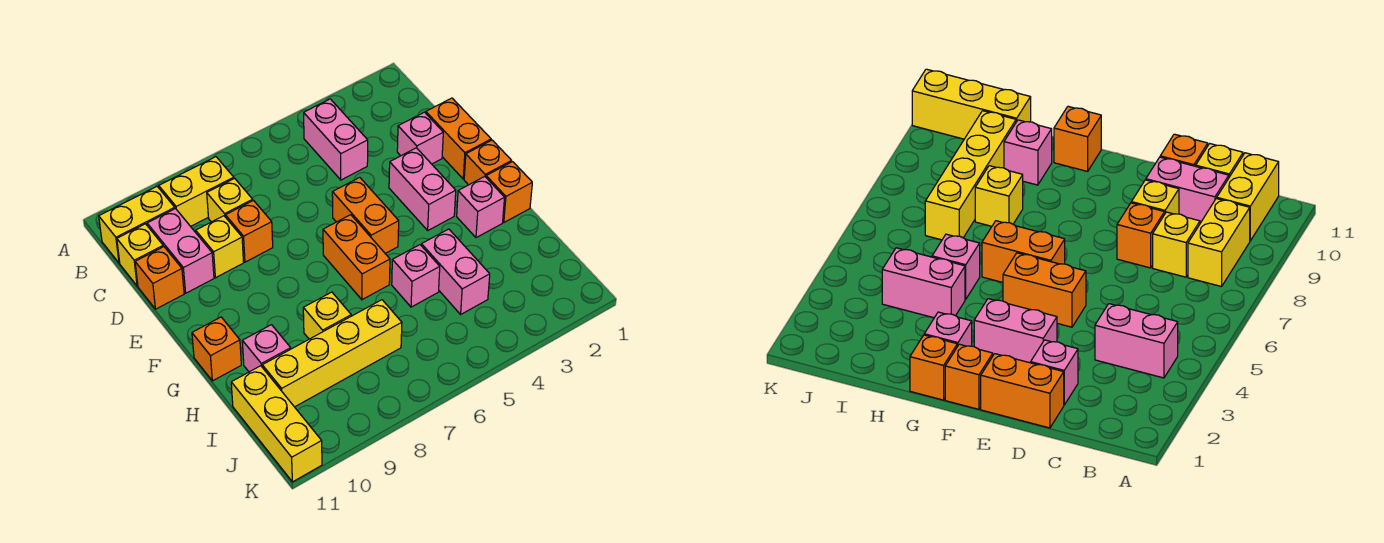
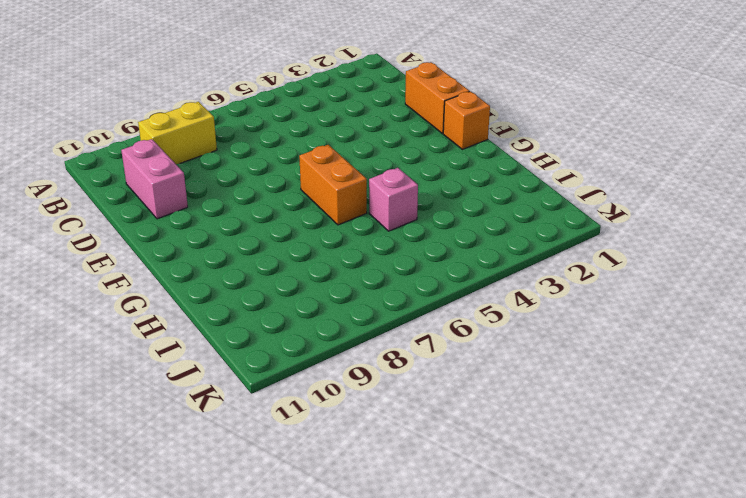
none -> pink 1x2 brick [304,99,368,180]
none -> yellow 1x2 brick [99,187,175,263]
none -> yellow 1x1 brick [207,178,253,222]

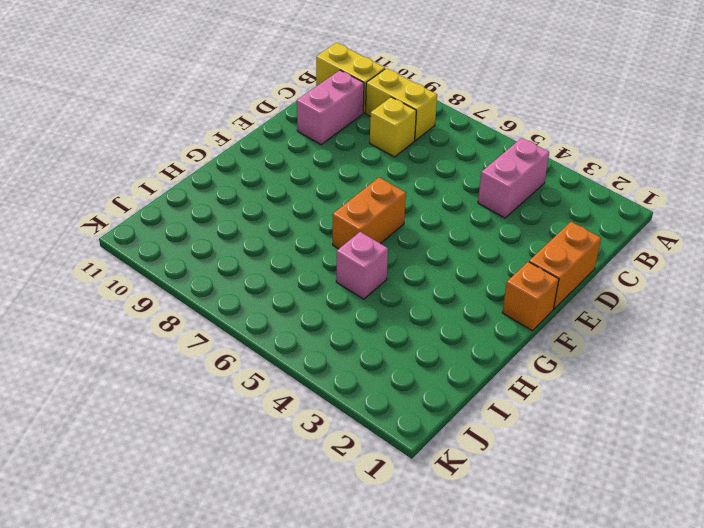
none -> yellow 1x1 brick [117,224,163,286]
none -> pink 1x1 brick [397,112,443,164]
none -> orange 1x1 brick [225,201,273,262]

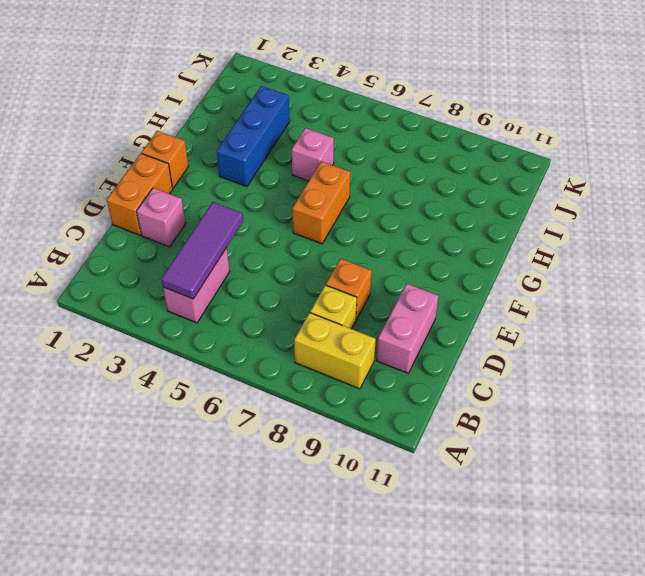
purple 1x3 tile [161,202,243,299] -> none
blue 1x3 brick [217,86,290,187] -> none
none -> yellow 1x2 brick [99,187,175,263]
none -> yellow 1x1 brick [117,224,163,286]
none -> yellow 1x1 brick [196,216,244,278]

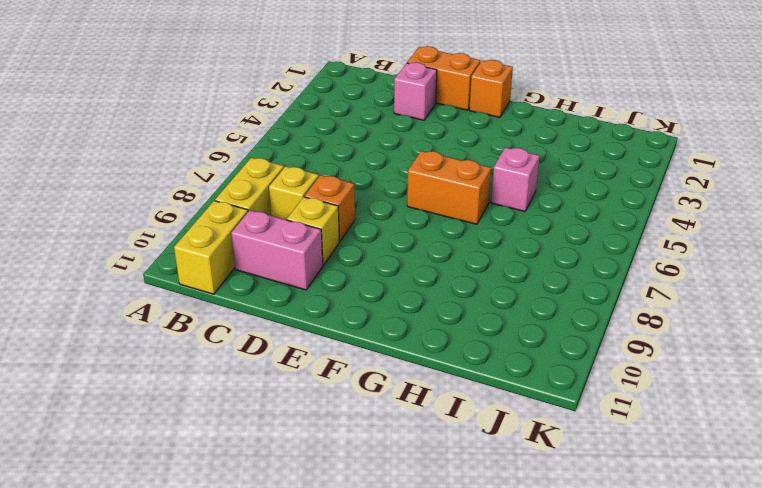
none -> pink 1x2 brick [304,99,368,180]
none -> yellow 1x1 brick [117,224,163,286]
none -> orange 1x1 brick [135,247,184,309]

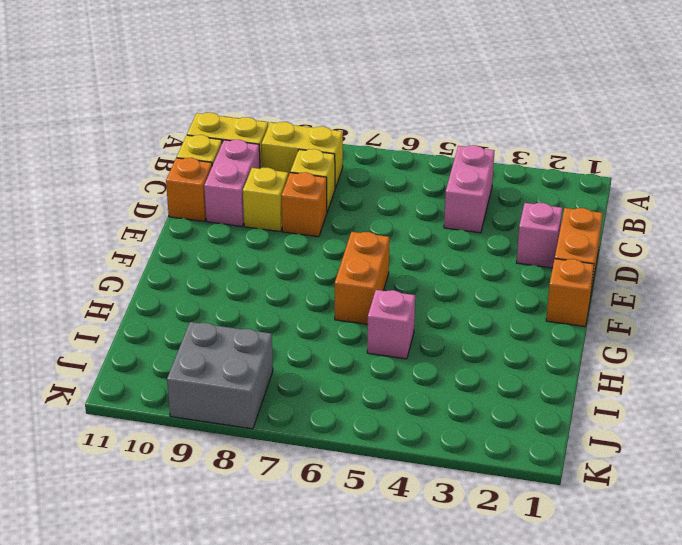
grey 2x2 brick [167,322,273,429] -> none
none -> pink 1x2 brick [389,148,456,230]
none -> orange 1x2 brick [332,177,399,253]
none -> orange 1x1 brick [486,162,532,222]

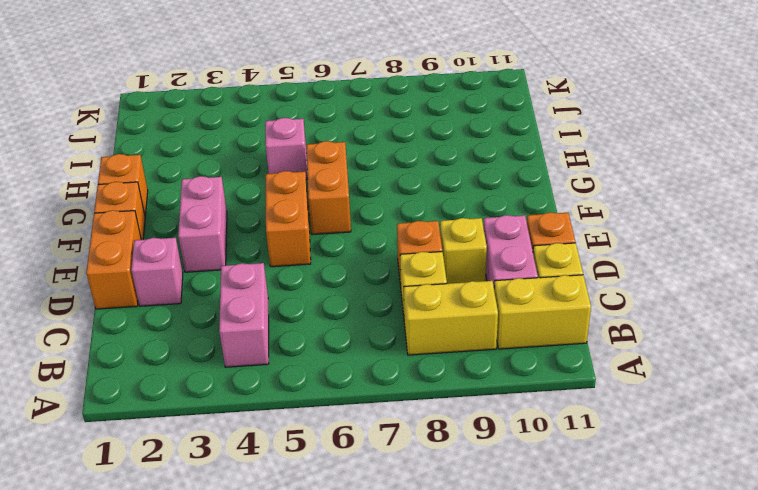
none -> pink 1x1 brick [457,177,505,238]
none -> orange 1x1 brick [192,317,241,381]
none -> pink 1x2 brick [421,229,490,314]

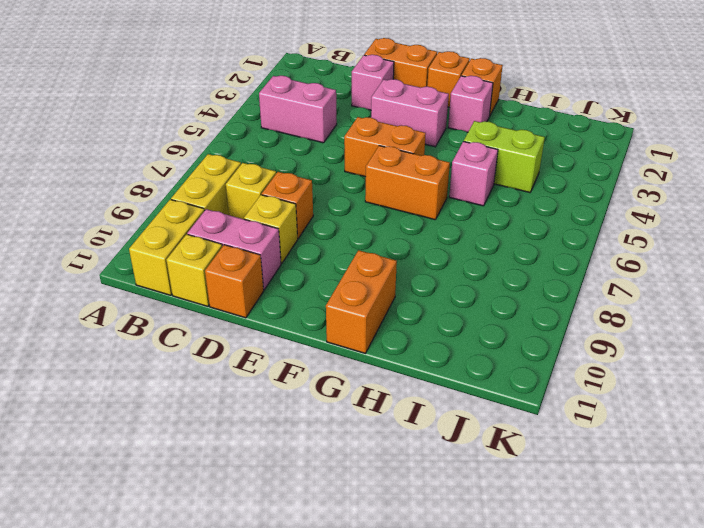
orange 1x2 brick [326,250,397,353] -> orange 1x1 brick [192,317,241,381]
lime 1x2 brick [464,121,545,192] -> pink 1x2 brick [421,229,490,314]
none -> yellow 1x1 brick [303,292,351,339]
none -> pink 1x1 brick [242,325,291,372]
none -> yellow 1x4 brick [262,300,402,407]

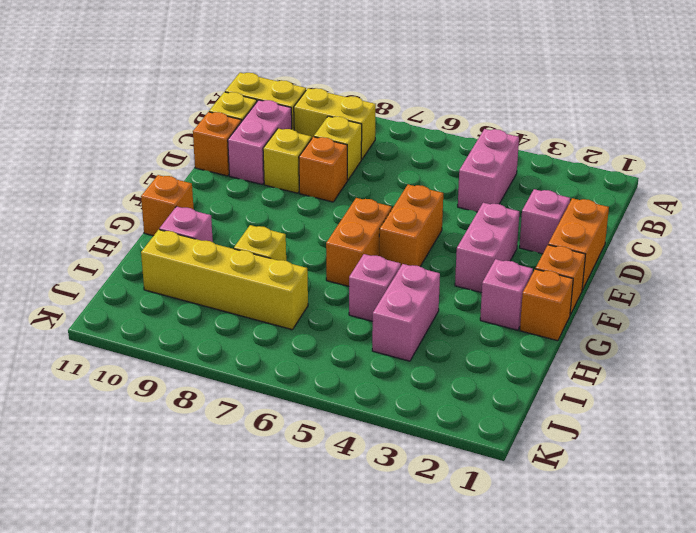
none -> yellow 1x3 brick [231,366,322,482]

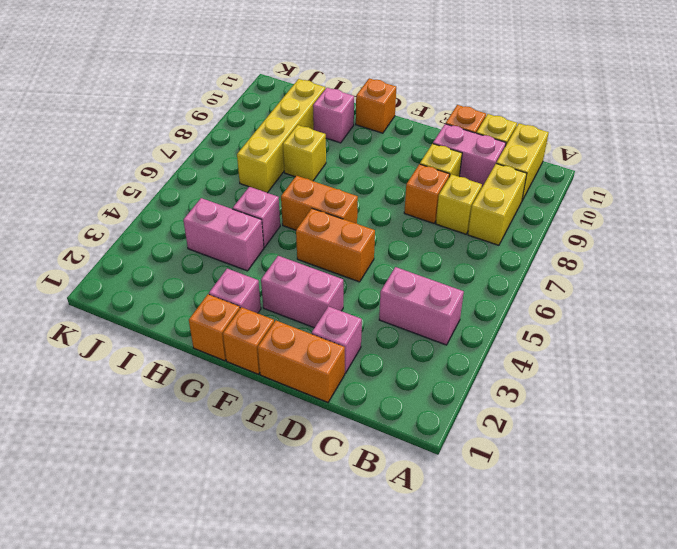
none -> yellow 1x3 brick [231,366,322,482]

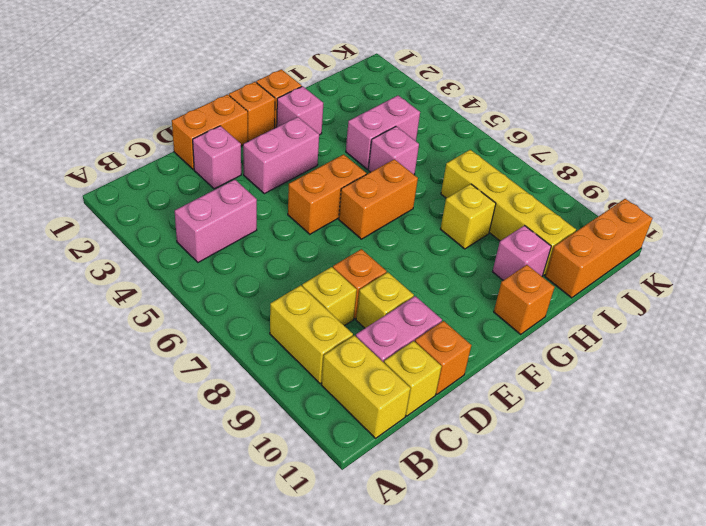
orange 1x3 brick [545,199,652,298] -> yellow 1x3 brick [231,366,322,482]

